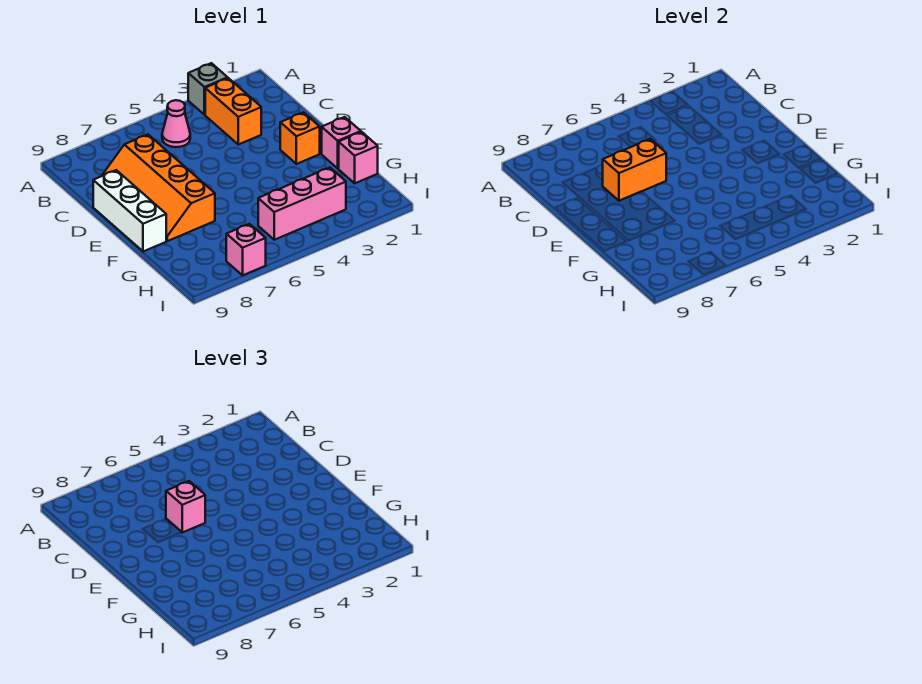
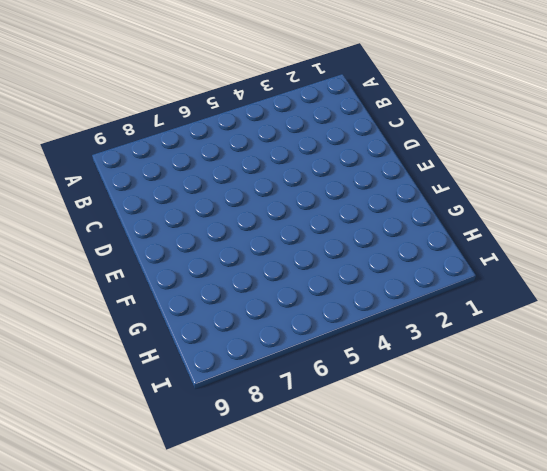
none -> grey 1x1 brick [188,63,228,115]
none -> orange 1x2 brick [205,78,261,145]
none -> pink 1x1 cone [162,100,190,147]

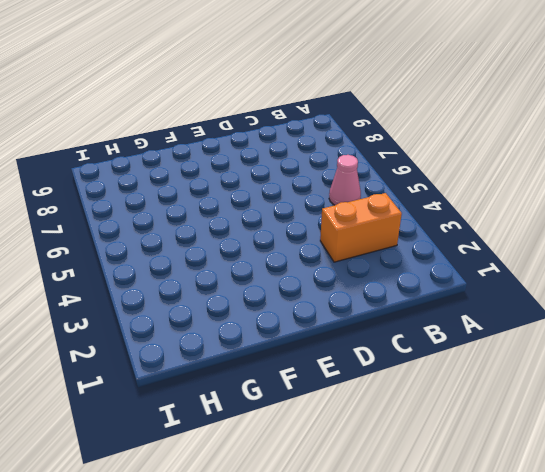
none -> grey 1x1 brick [188,63,228,115]
none -> orange 2x4 slope [102,135,215,241]
none -> white 1x3 brick [93,170,166,252]

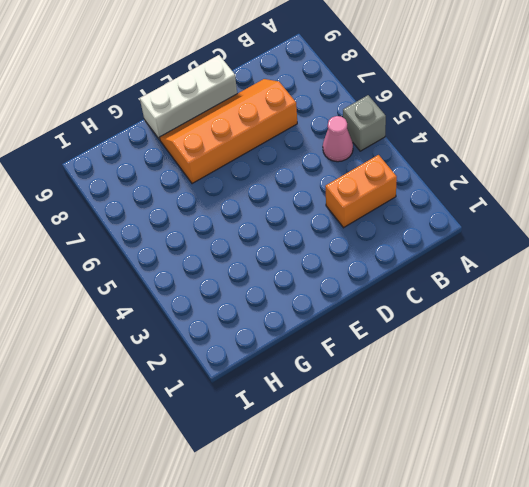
grey 1x1 brick [343,95,386,151] -> grey 1x1 brick moved to [188,63,228,115]
none -> orange 1x1 brick [280,112,320,164]
none -> pink 1x1 brick [322,117,361,168]
none -> pink 1x1 brick [339,132,378,183]

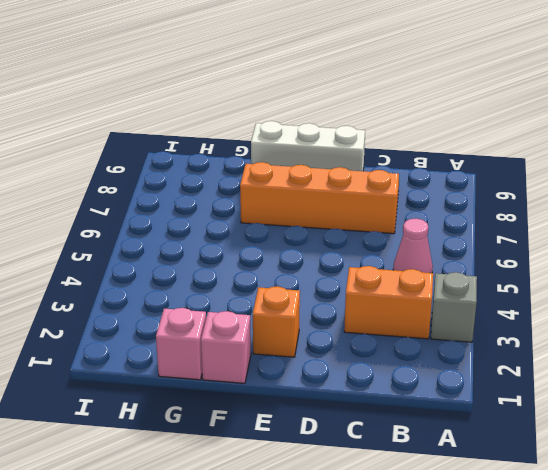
none -> pink 1x3 brick [258,168,346,240]
none -> pink 1x1 brick [226,224,266,275]
none -> orange 1x2 brick [603,139,666,201]

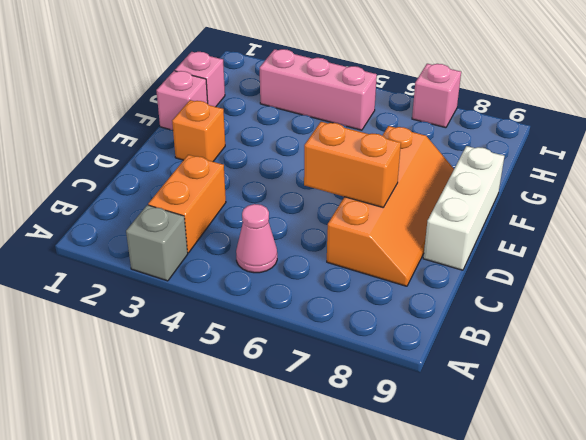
none -> pink 1x1 brick [166,481,205,533]

